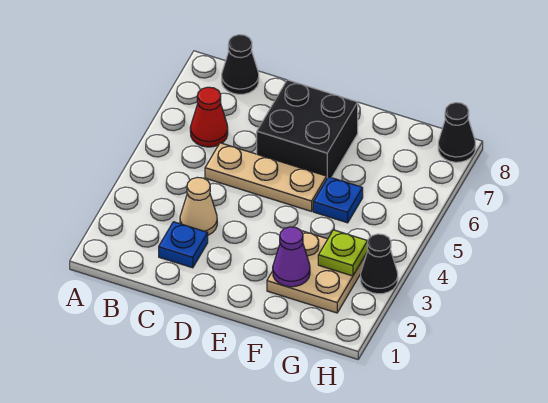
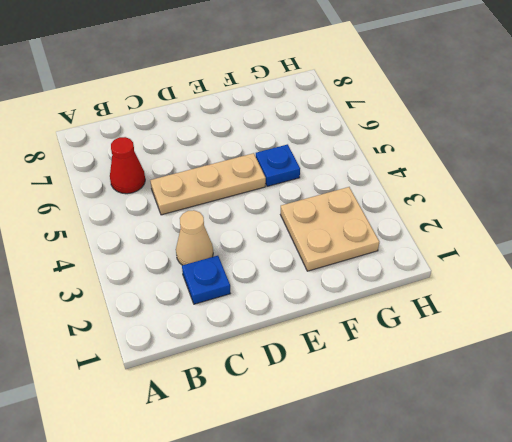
none -> black 1x1 cone [222,35,259,94]
none -> black 2x2 brick [257,80,358,178]
none -> black 1x1 cone [361,234,398,294]

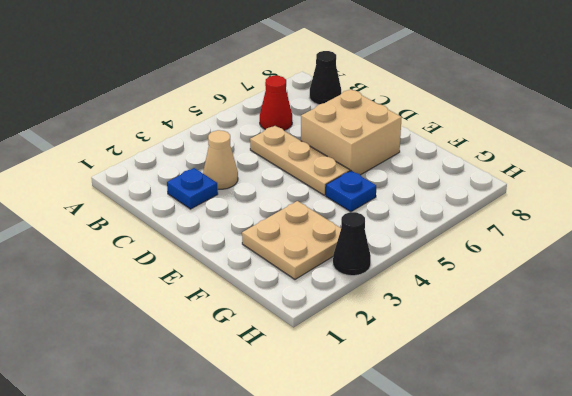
tan 2x2 brick [301,89,402,175] -> black 2x2 brick [257,80,358,178]
none -> black 1x1 cone [438,103,475,162]
none -> purple 1x1 cone [273,227,310,287]
none -> lime 1x1 plate [318,230,368,276]

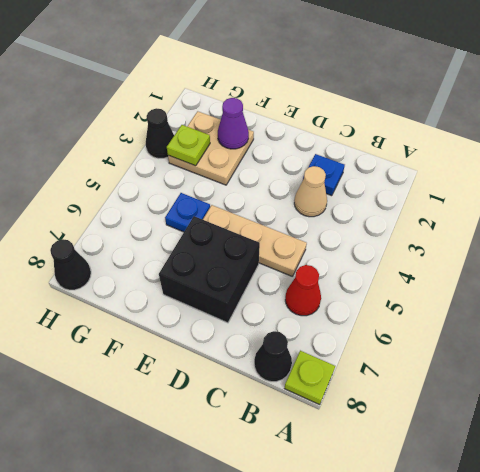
lime 1x1 plate [284,351,335,405] -> none

